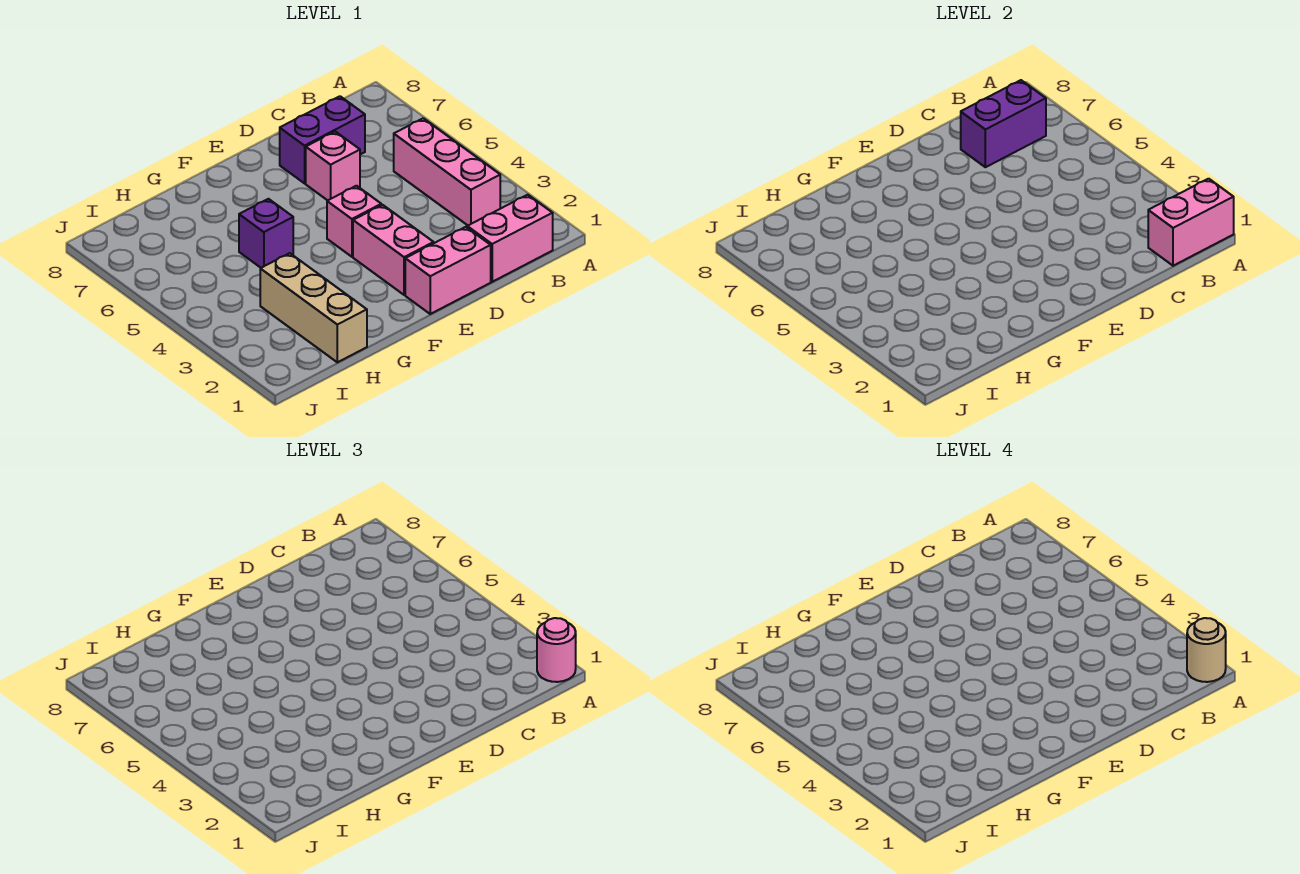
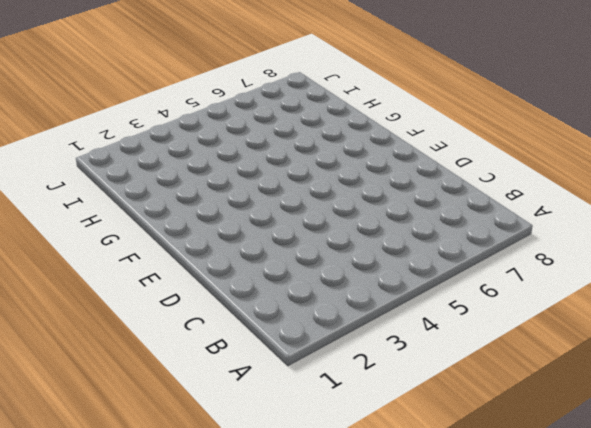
none -> pink 1x2 brick [467,195,553,282]
none -> pink 1x3 brick [394,118,500,225]
none -> purple 1x2 brick [280,96,365,183]

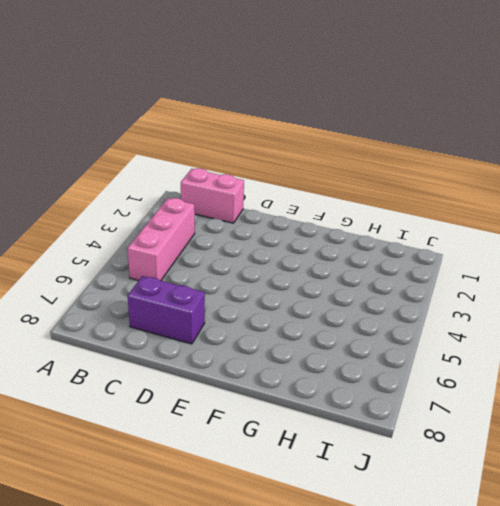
none -> pink 1x2 brick [405,227,491,314]
none -> pink 1x1 brick [306,132,360,200]
none -> pink 1x2 brick [353,205,434,295]

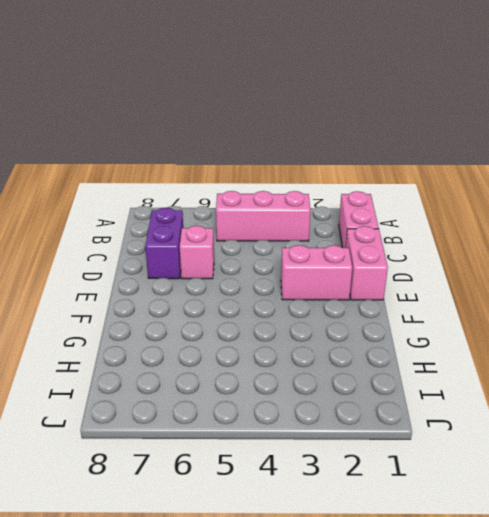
none -> pink 1x1 brick [327,186,381,257]
none -> purple 1x1 brick [239,199,293,268]
none -> tan 1x3 brick [260,253,367,362]

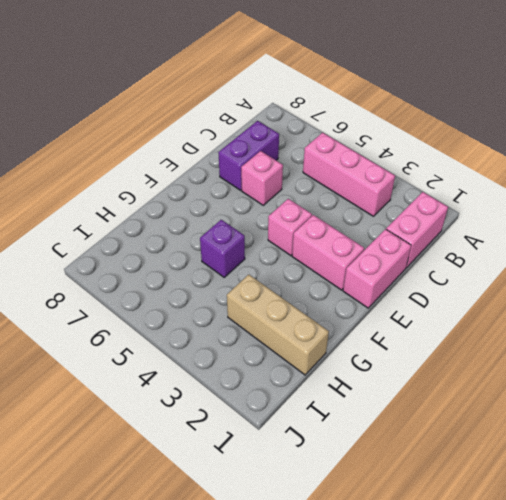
none -> pink 1x2 brick [1148,179,1234,266]
none -> purple 1x2 brick [961,80,1046,167]
none -> pink 1x1 round brick [537,618,576,682]

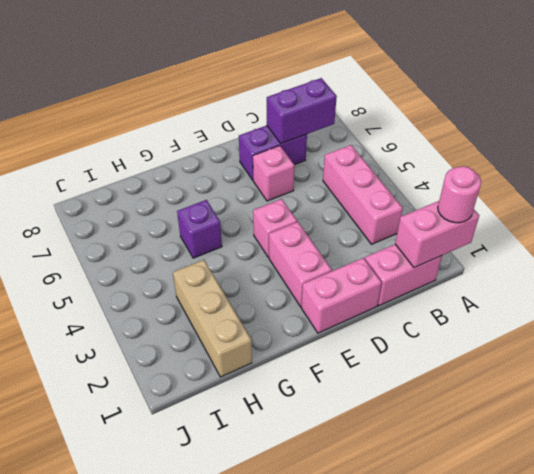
none -> tan 1x1 round brick [1187,618,1226,682]

